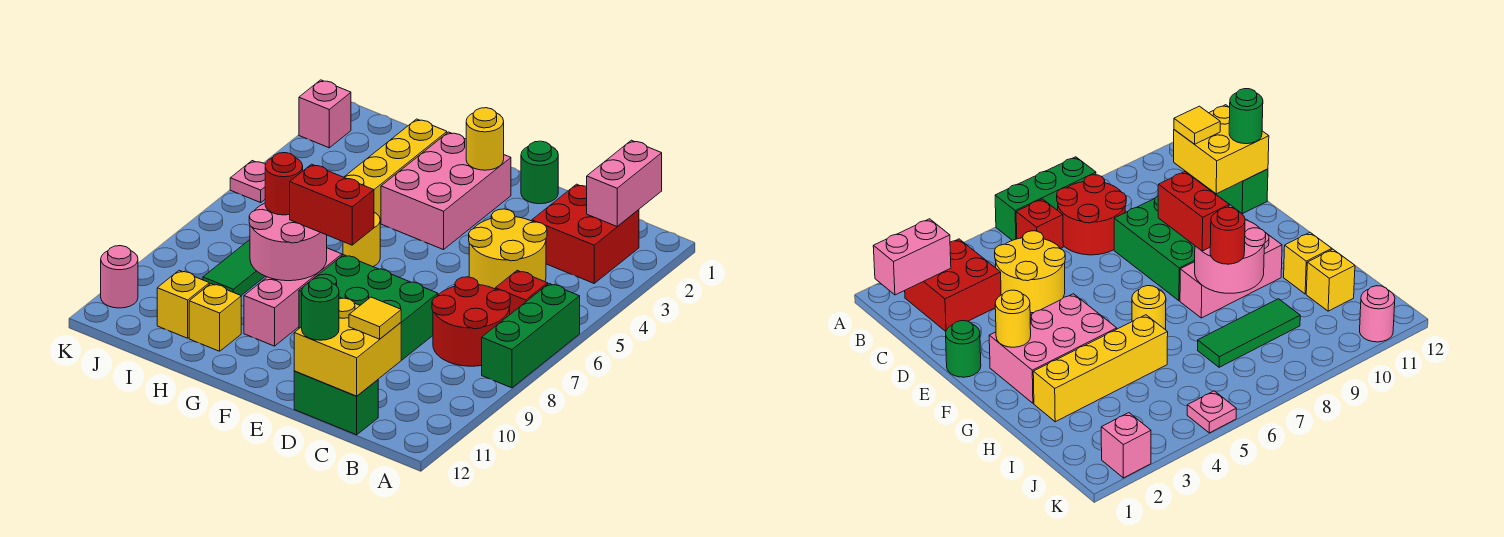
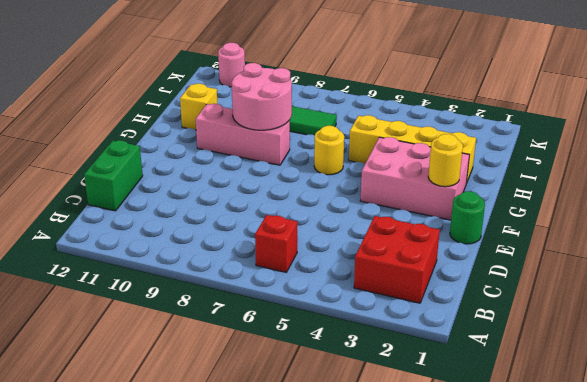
none -> green 1x3 brick [482,284,580,388]
none -> red 2x2 round brick [432,277,510,366]
none -> yellow 2x2 round brick [469,209,547,289]

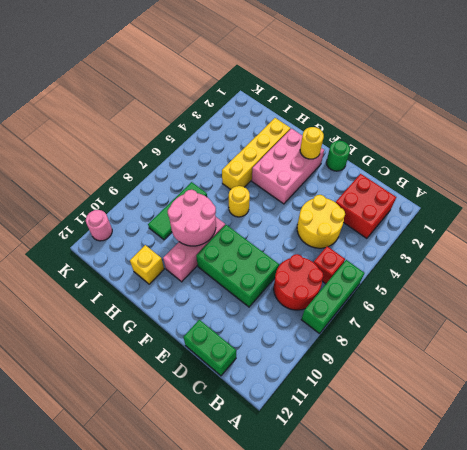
none -> yellow 1x1 brick [157,271,209,338]
none -> pink 1x1 brick [299,80,351,148]
none -> pink 1x1 plate [230,161,265,202]

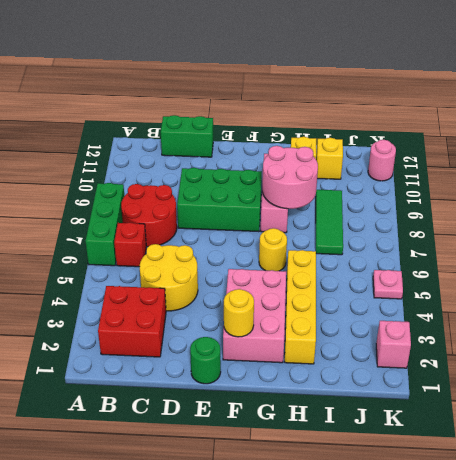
none -> pink 1x2 brick [587,140,662,226]
none -> yellow 2x2 brick [294,297,401,396]
none -> yellow 1x1 tile [349,297,401,339]

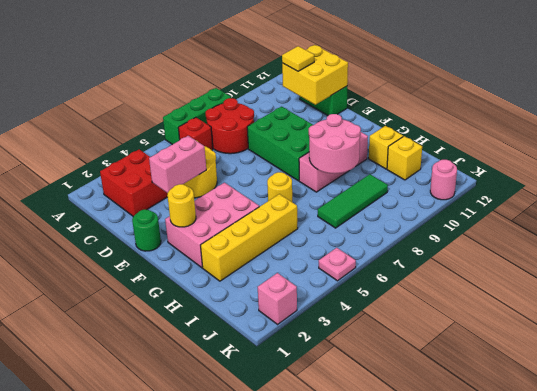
pink 1x2 brick [149,136,206,193] -> pink 1x2 brick moved to [587,140,662,226]
none -> green 1x1 round brick [302,278,339,340]
none -> red 1x2 brick [290,164,374,245]
none -> red 1x1 round brick [265,153,303,215]

